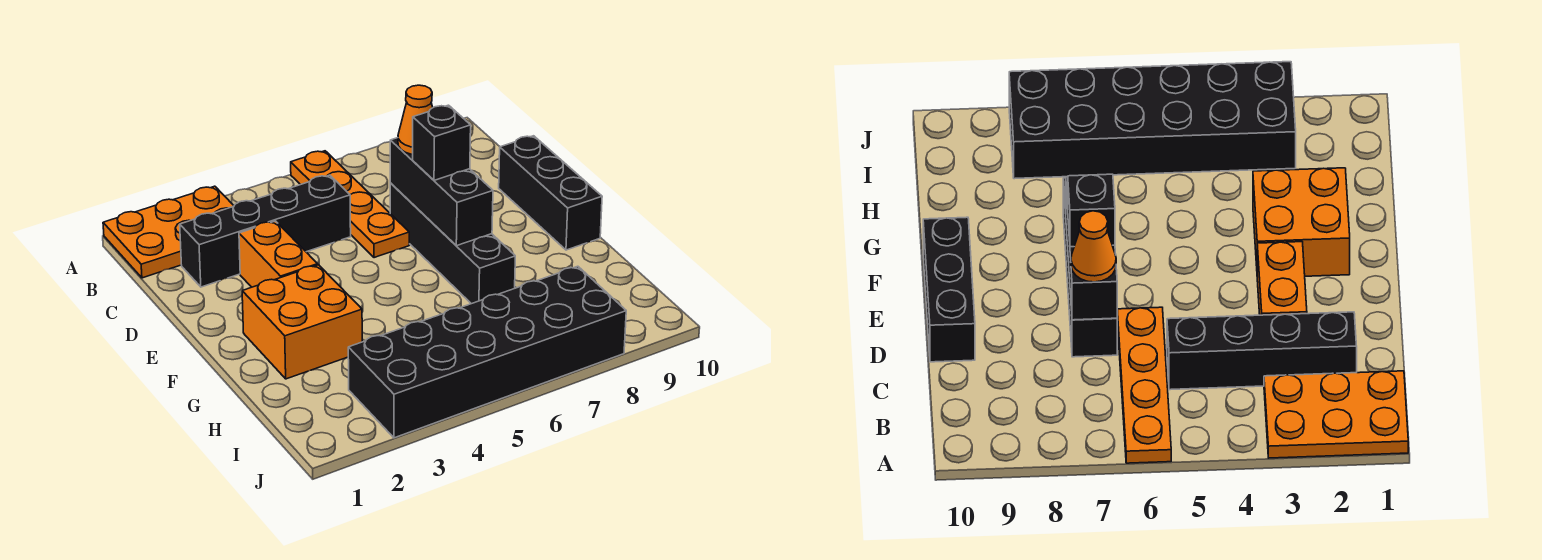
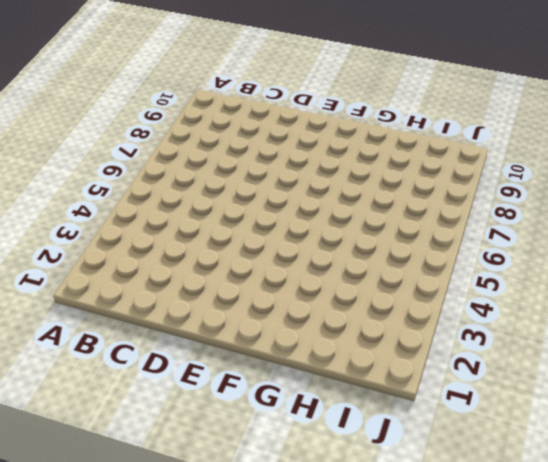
none -> orange 2x3 plate [103,186,234,278]
none -> orange 1x4 plate [291,151,409,258]

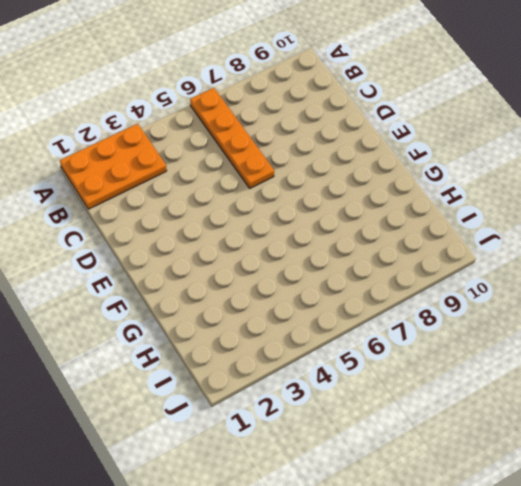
none -> black 1x4 brick [180,175,351,287]
none -> orange 1x2 brick [239,221,318,287]

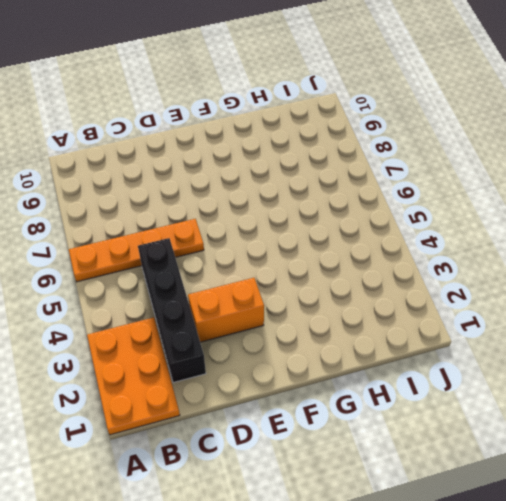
none -> black 1x4 brick [390,183,515,304]
none -> black 1x3 brick [499,136,602,250]

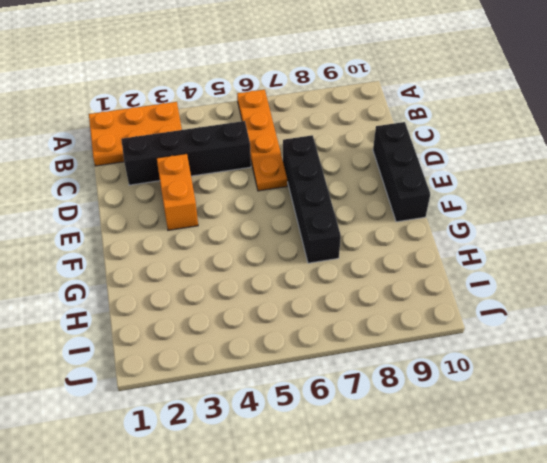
none -> orange 2x2 brick [242,265,362,379]
none -> black 2x6 brick [348,266,626,438]

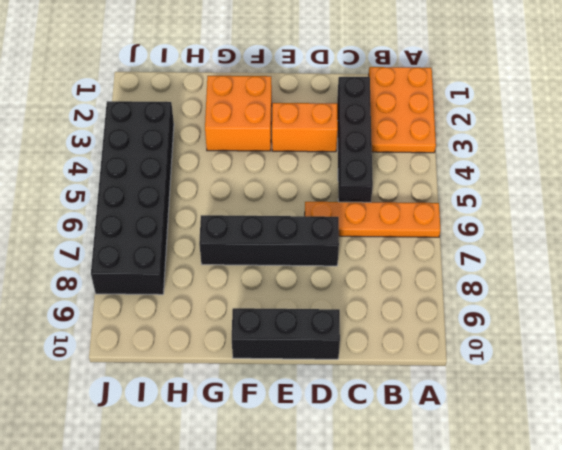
none -> black 1x3 brick [390,138,493,246]
none -> orange 1x1 cone [398,85,433,154]

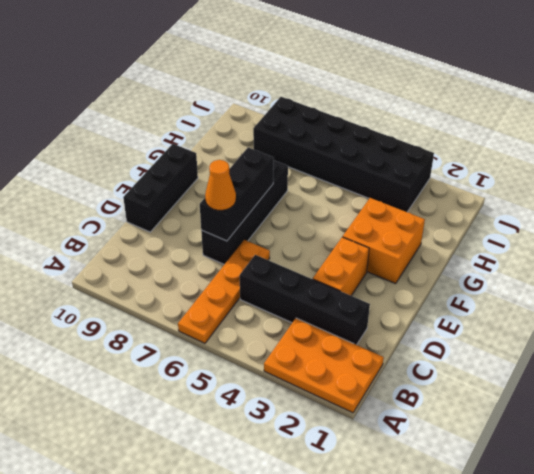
none -> black 1x1 brick [413,105,471,180]

